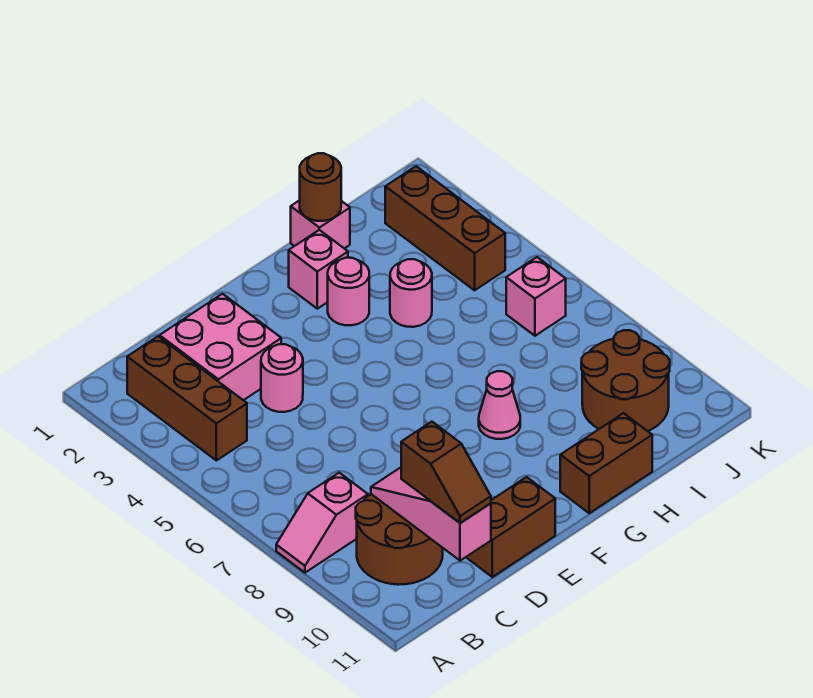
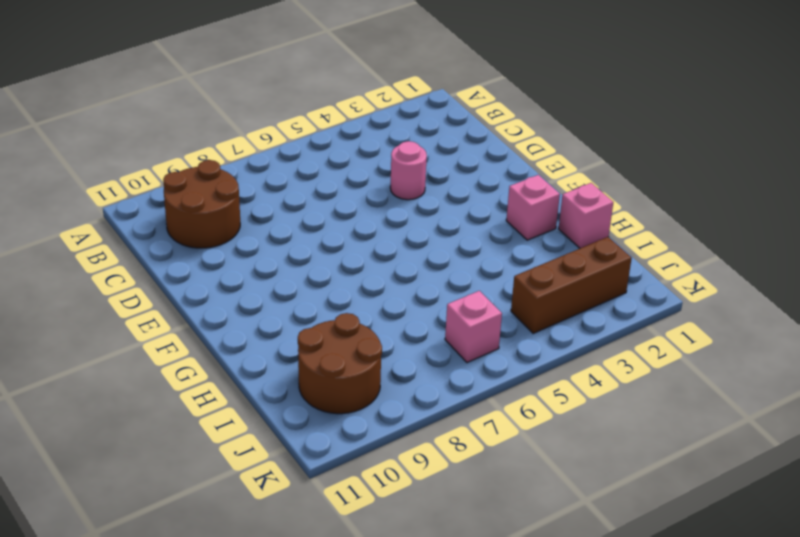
none -> pink 1x2 slope [276,473,368,573]
none -> brown 1x3 brick [127,336,247,461]
none -> pink 2x2 brick [160,294,281,400]

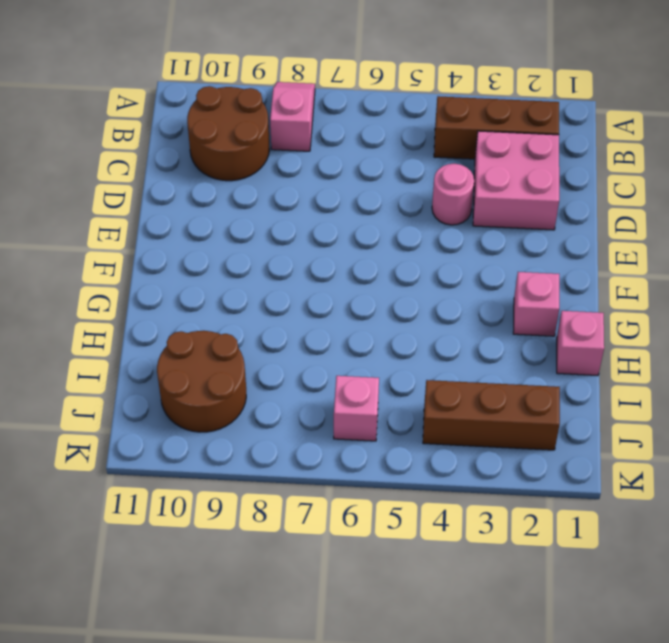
none -> brown 1x2 brick [466,477,555,577]
none -> pink 1x1 round brick [328,258,369,325]
none -> pink 1x1 cone [479,371,520,439]

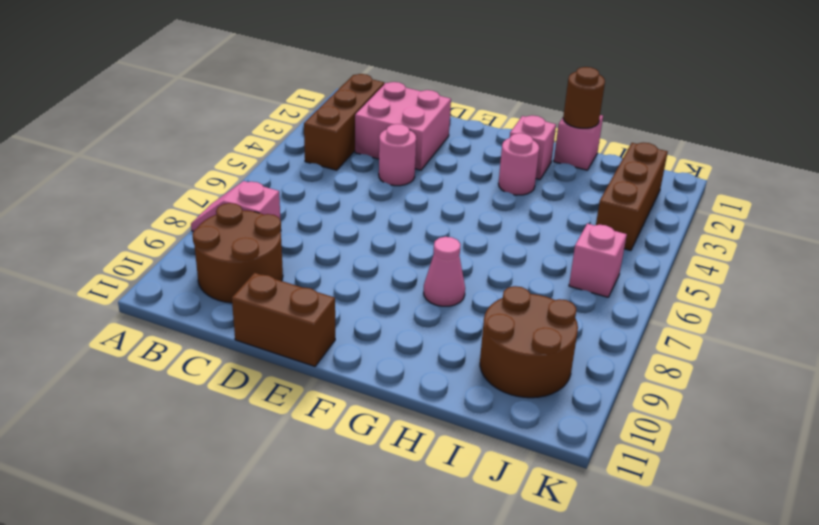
none -> brown 1x2 brick [560,413,652,513]
none -> pink 1x1 round brick [390,259,432,327]
none -> pink 1x3 slope [371,467,491,561]

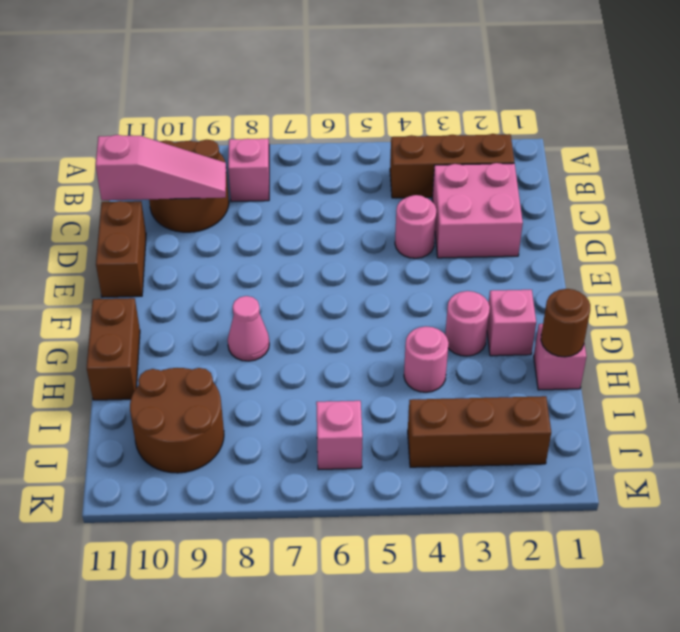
none -> brown 1x2 slope [401,422,491,523]

